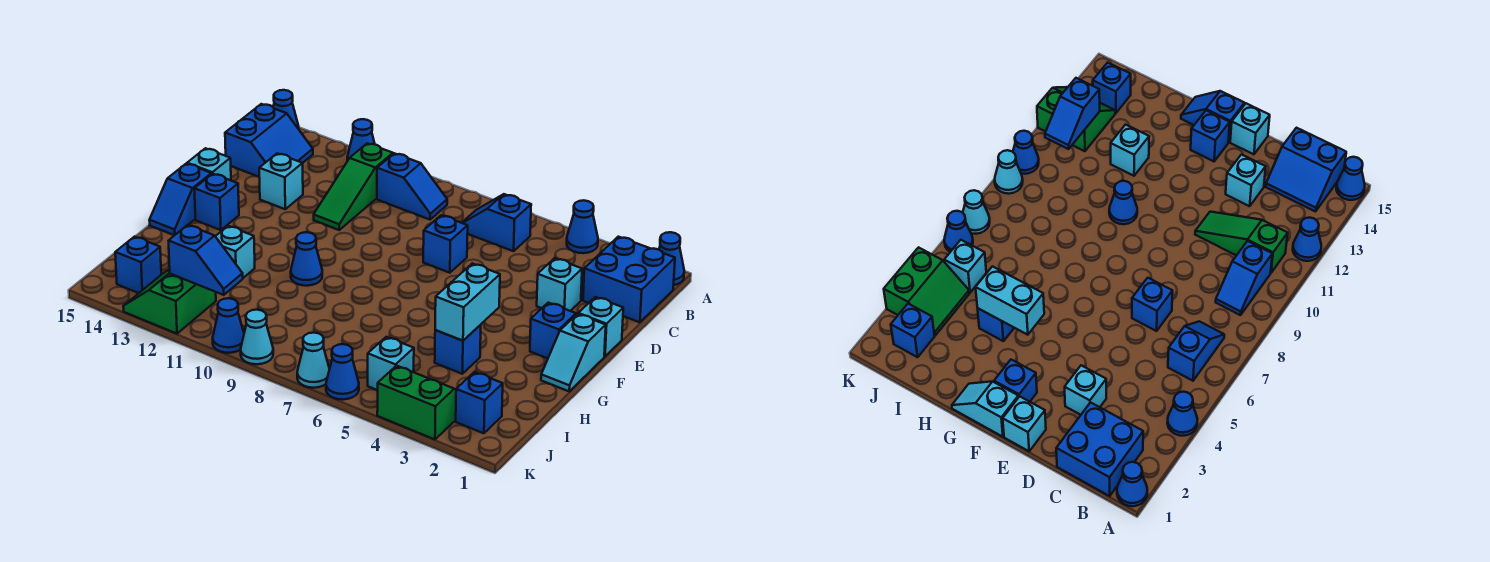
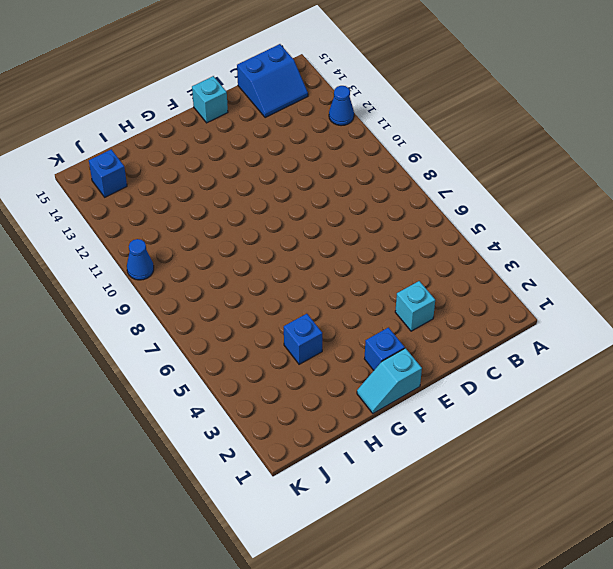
none -> blue 1x1 cone [659,232,684,285]
none -> blue 1x1 cone [567,200,598,253]
none -> blue 1x1 cone [273,90,299,129]
none -> blue 2x2 brick [583,237,675,322]

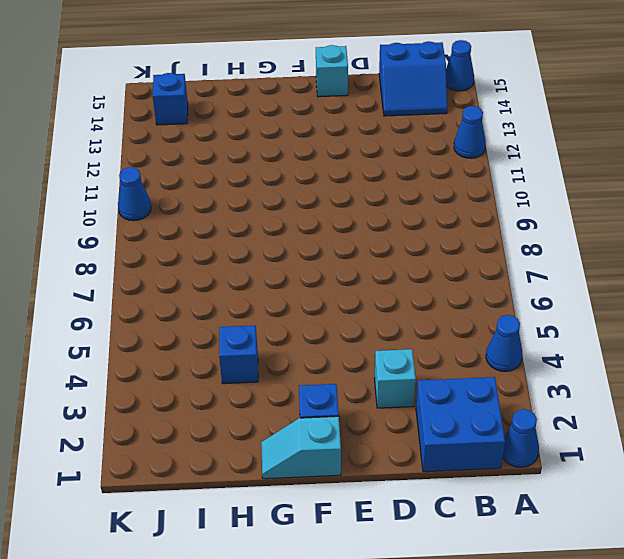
none -> blue 1x2 slope [462,194,531,251]
none -> blue 1x2 slope [377,153,447,220]
none -> green 1x3 slope [314,143,393,230]
none -> blue 1x1 brick [423,215,468,273]

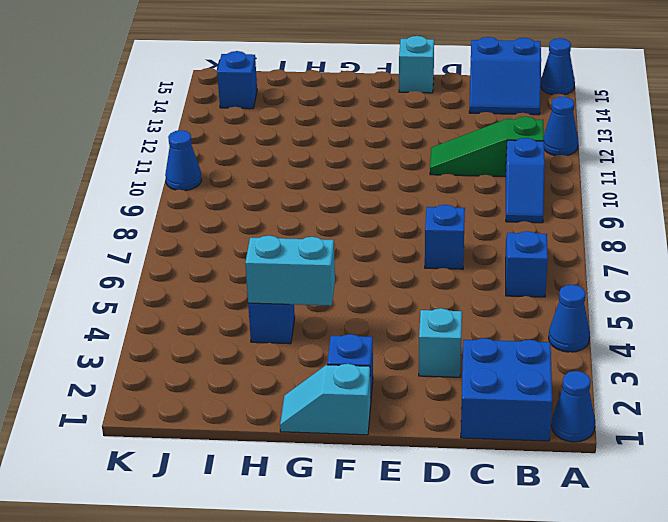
none -> cyan 1x1 brick [259,153,303,209]
none -> cyan 1x1 brick [578,297,623,356]
none -> blue 1x1 brick [194,174,239,230]
none -> blue 1x2 slope [149,163,212,235]

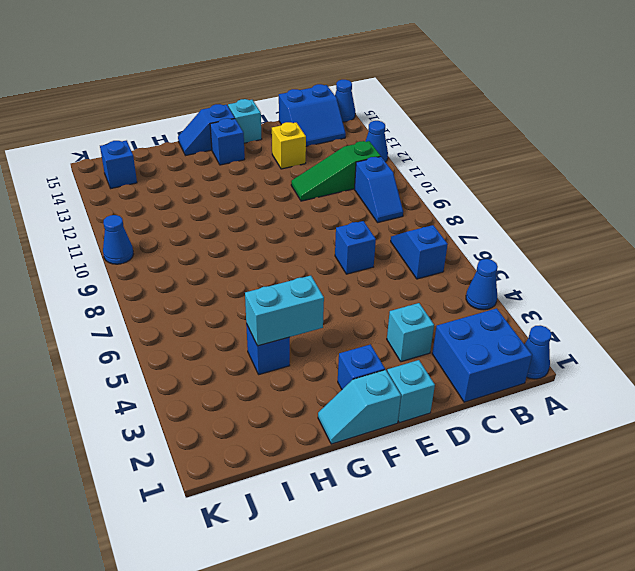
yellow 1x1 brick [272,122,306,169] -> cyan 1x1 brick [259,153,303,209]
none -> blue 1x1 cone [291,232,322,286]
none -> cyan 1x1 brick [215,226,255,278]
none -> blue 1x1 brick [456,372,503,433]
none -> green 2x2 slope [377,366,456,439]

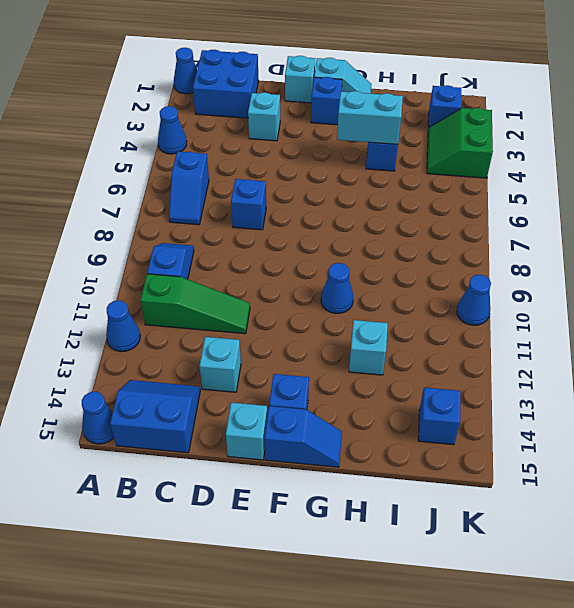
none -> cyan 1x1 brick [368,337,414,390]
none -> green 2x2 slope [123,269,216,334]
none -> blue 1x1 cone [326,344,359,400]
none -> cyan 1x1 cone [297,333,329,388]

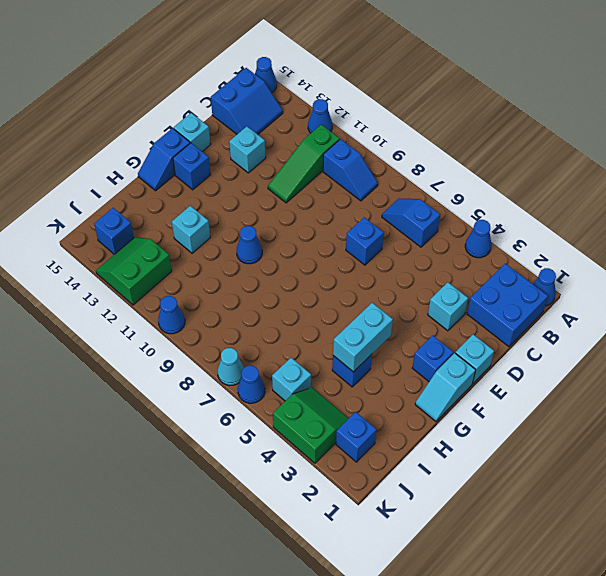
none -> cyan 1x1 cone [240,310,273,364]
none -> blue 1x2 slope [169,225,243,295]

